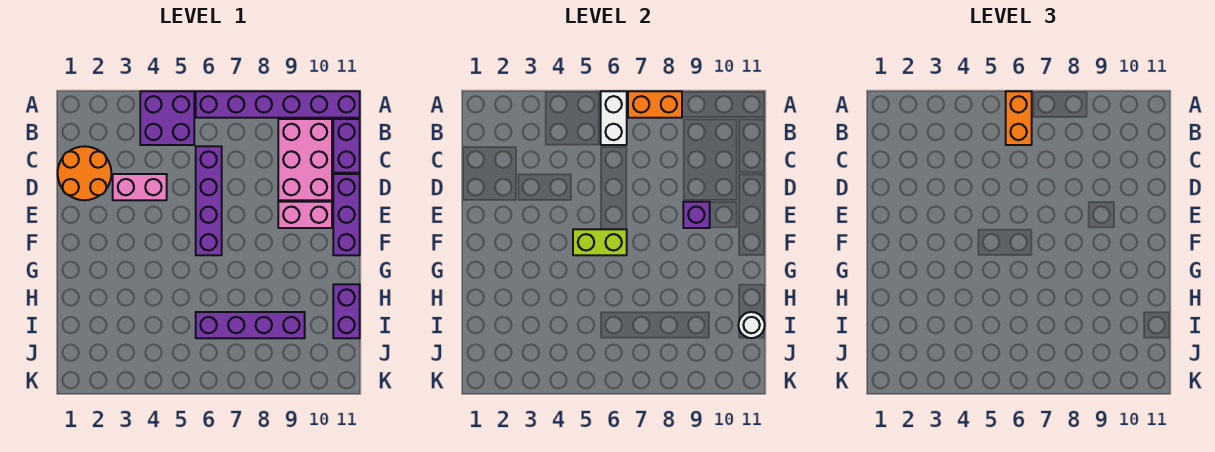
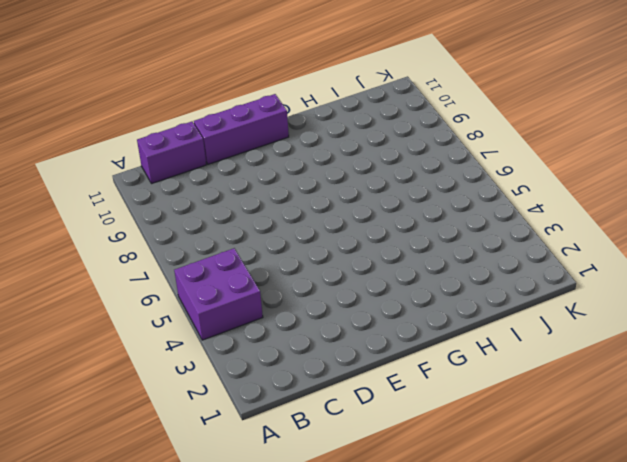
none -> purple 1x6 brick [196,91,360,118]
none -> pink 2x3 brick [278,119,332,200]
none -> orange 2x2 round brick [58,146,111,200]

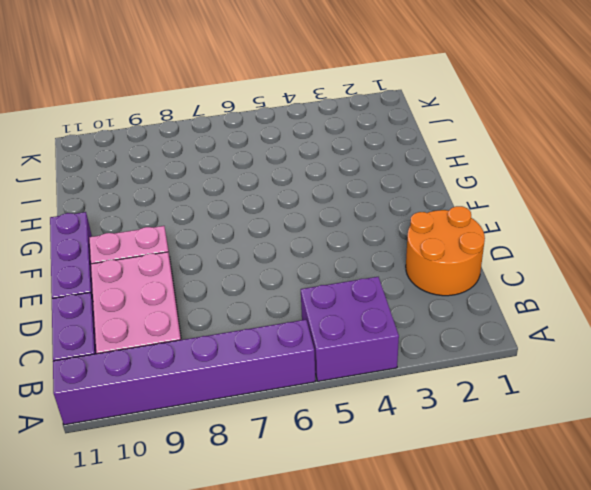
none -> purple 1x4 brick [196,146,222,255]
none -> pink 1x2 brick [113,174,167,200]
none -> purple 1x2 brick [333,284,360,338]

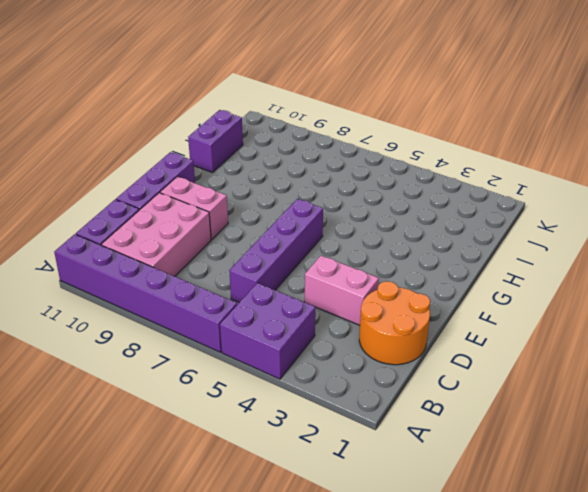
none -> purple 1x4 brick [196,312,305,338]
none -> white 1x2 brick [601,91,627,145]
none -> orange 1x2 brick [628,91,682,118]

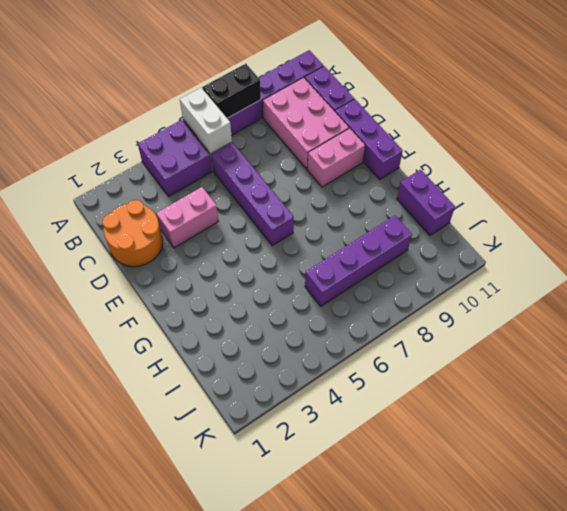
black 1x2 brick [202,64,261,118] -> orange 1x2 brick [628,91,682,118]
none -> purple 1x1 brick [683,202,710,228]
none -> lime 1x2 brick [573,229,627,255]
none -> white 1x1 round brick [739,312,765,338]

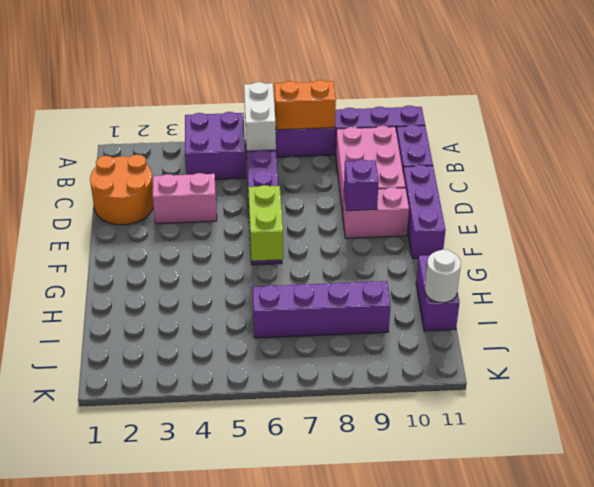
lime 1x2 brick [248,185,283,261] -> lime 1x2 brick turned to [573,229,627,255]
none -> orange 1x2 brick [1006,91,1032,145]

